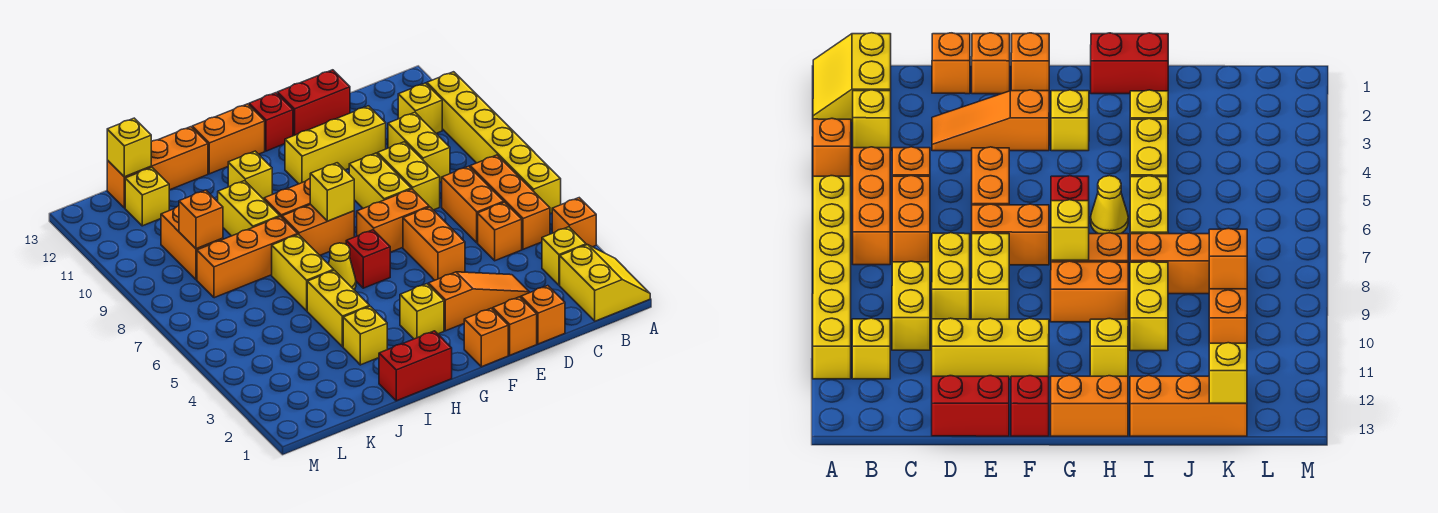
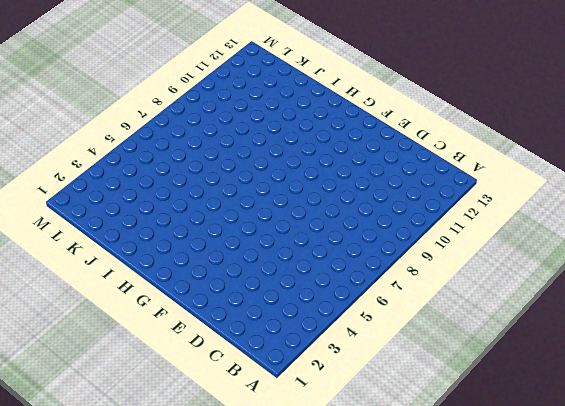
none -> yellow 2x2 slope [560,245,650,321]
none -> orange 1x1 brick [552,198,596,247]
none -> yellow 1x6 brick [427,72,561,213]
none -> yellow 1x1 brick [542,227,586,285]

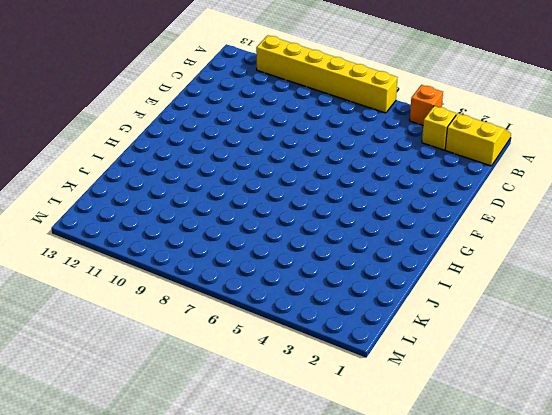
none -> orange 1x3 brick [470,155,550,249]
none -> yellow 1x1 brick [398,83,442,133]
none -> orange 1x1 brick [478,202,522,261]
none -> orange 1x2 brick [442,166,504,243]

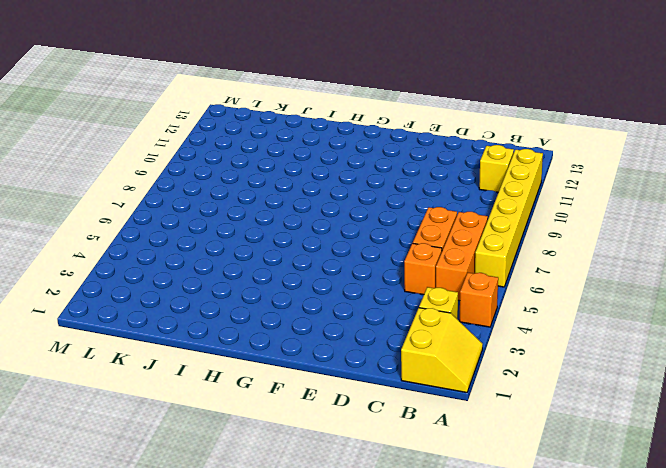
none -> yellow 1x2 brick [388,112,450,182]
none -> orange 1x1 brick [521,286,565,344]
none -> orange 1x3 slope [428,272,529,331]
none -> yellow 1x2 brick [378,142,440,210]

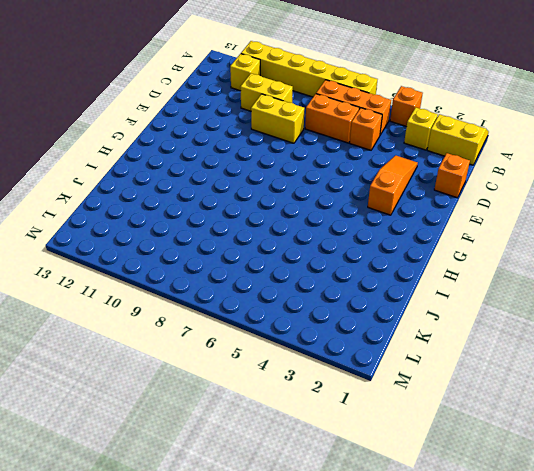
none -> yellow 1x3 brick [285,106,386,184]
none -> red 1x2 brick [277,70,350,136]
none -> orange 1x1 brick [493,297,537,355]
none -> orange 1x2 brick [403,207,465,280]

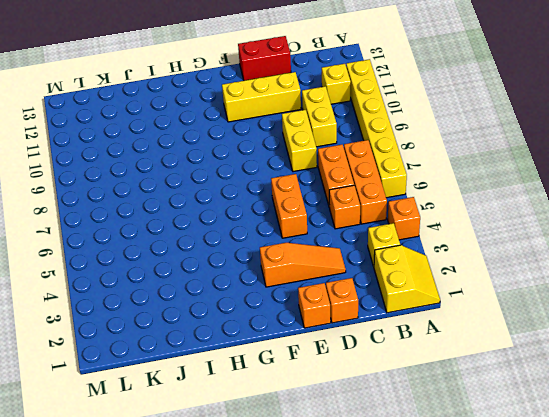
none -> orange 1x2 brick [357,189,429,252]
none -> yellow 1x2 brick [349,153,411,208]
none -> orange 1x1 brick [464,308,508,367]
none -> red 1x1 brick [249,93,293,151]

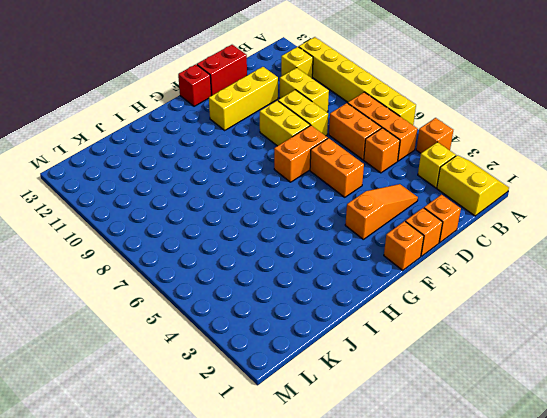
none -> yellow 1x1 brick [400,284,444,339]
none -> red 1x1 brick [346,230,390,288]
none -> orange 1x2 brick [282,204,354,255]
none -> orange 1x2 brick [264,179,310,217]

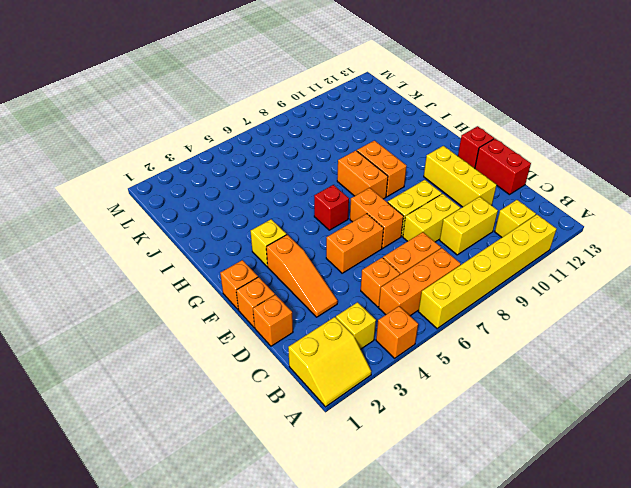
none -> orange 1x2 brick [192,104,265,174]
none -> red 1x2 brick [379,331,452,401]
none -> yellow 1x1 cone [328,243,356,290]
none -> yellow 1x1 brick [228,151,272,199]

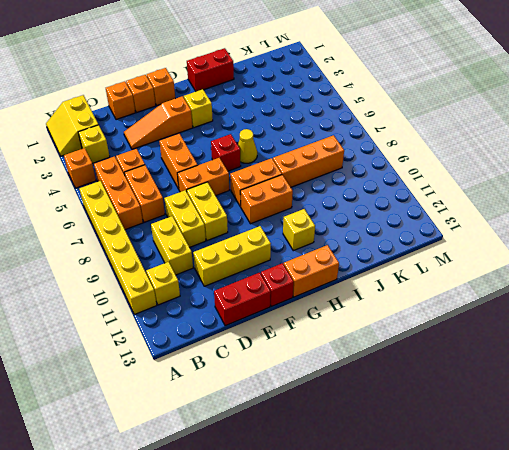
none -> yellow 1x1 brick [343,306,387,365]
none -> yellow 1x2 brick [307,270,369,347]
none -> yellow 1x2 brick [272,235,334,311]
none -> yellow 1x2 brick [218,181,280,236]

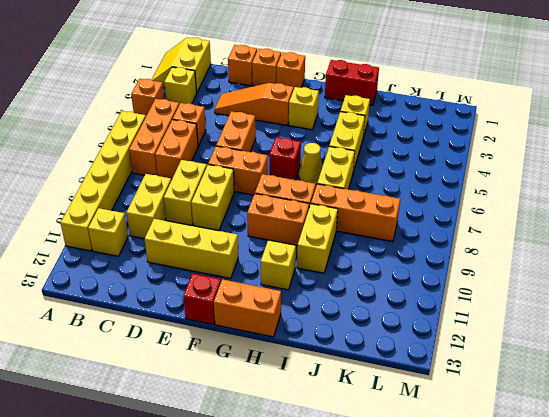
none -> red 1x2 brick [277,70,350,136]
none -> orange 1x3 brick [107,127,208,208]
none -> orange 1x2 brick [161,206,223,280]
none -> yellow 1x1 brick [125,168,169,226]

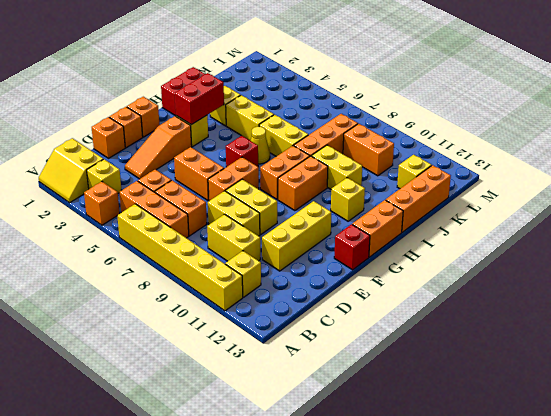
red 1x2 brick [175,73,224,125] -> red 1x2 brick moved to [277,70,350,136]
none -> yellow 1x1 brick [310,163,354,221]
none -> orange 1x1 brick [179,190,223,249]
none -> yellow 1x1 brick [107,118,151,177]

